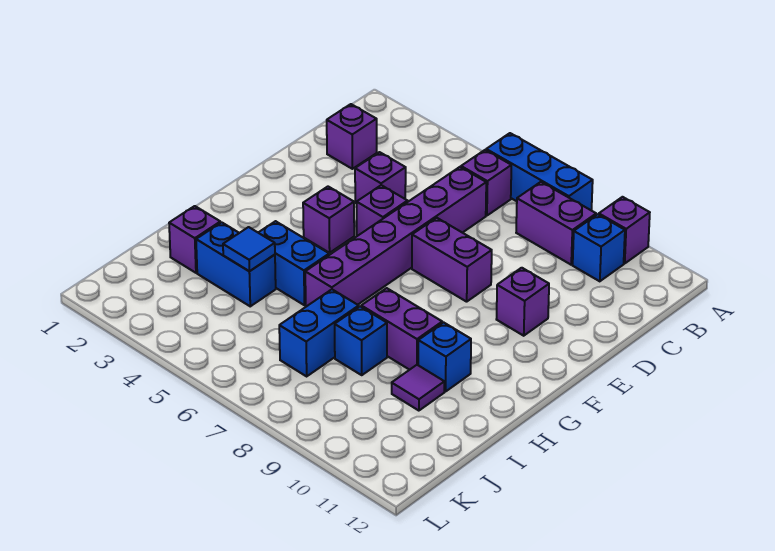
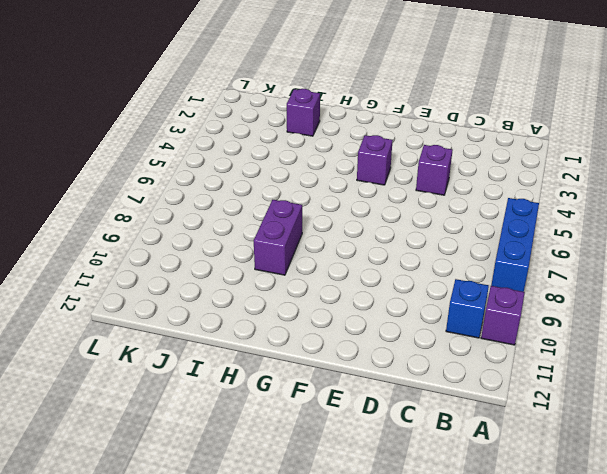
none -> purple 1x1 brick [461,150,511,216]
none -> purple 1x2 brick [516,182,596,265]
none -> purple 1x1 brick [327,104,377,169]

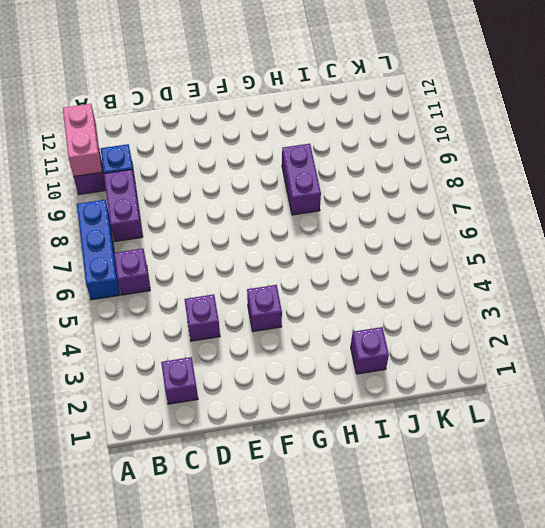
pink 1x2 brick [63,104,102,176] -> none
none -> purple 1x6 brick [305,167,486,307]
none -> purple 1x1 brick [357,185,408,236]
none -> purple 1x2 brick [412,218,492,302]

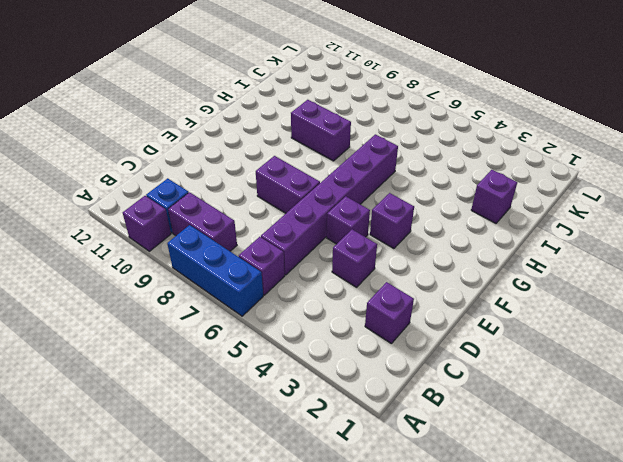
none -> purple 1x1 brick [496,268,549,336]
none -> blue 1x2 brick [258,221,329,305]
none -> blue 1x1 brick [418,322,471,392]

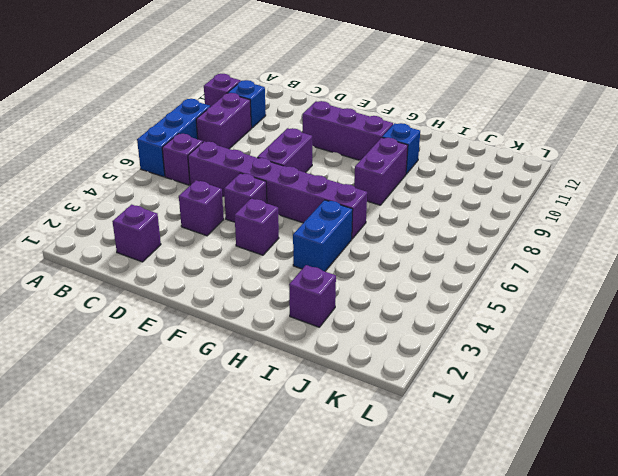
purple 1x3 brick [302,101,393,160] -> purple 1x1 brick [496,268,549,336]
none -> blue 1x2 brick [196,222,276,306]
none -> blue 1x2 brick [279,289,359,376]
none -> blue 1x1 brick [335,307,387,375]

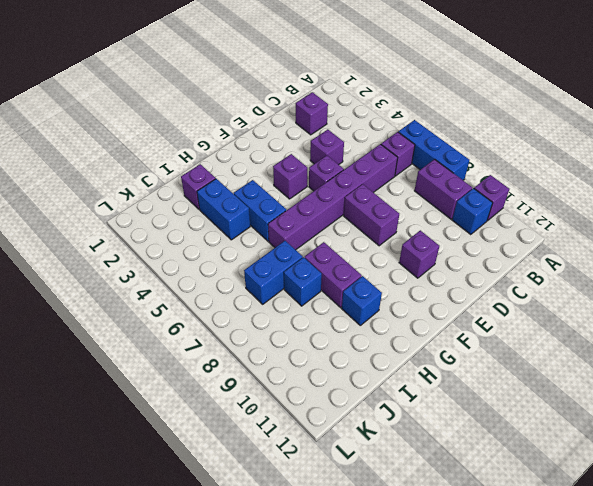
none -> purple 1x1 tile [392,365,444,411]
none -> blue 1x1 tile [223,227,275,271]

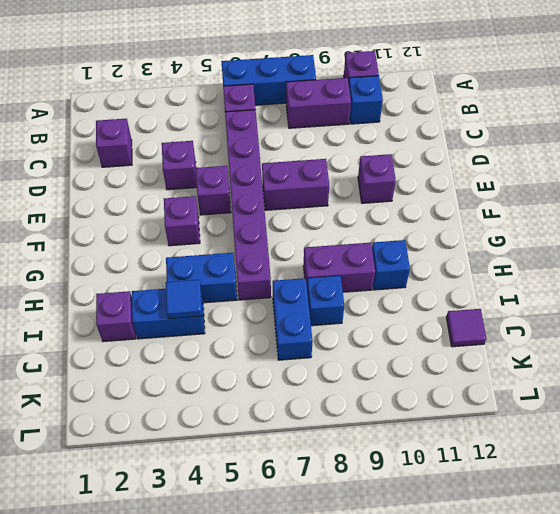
purple 1x1 tile [446,309,486,347] -> purple 1x1 tile moved to [392,365,444,411]

